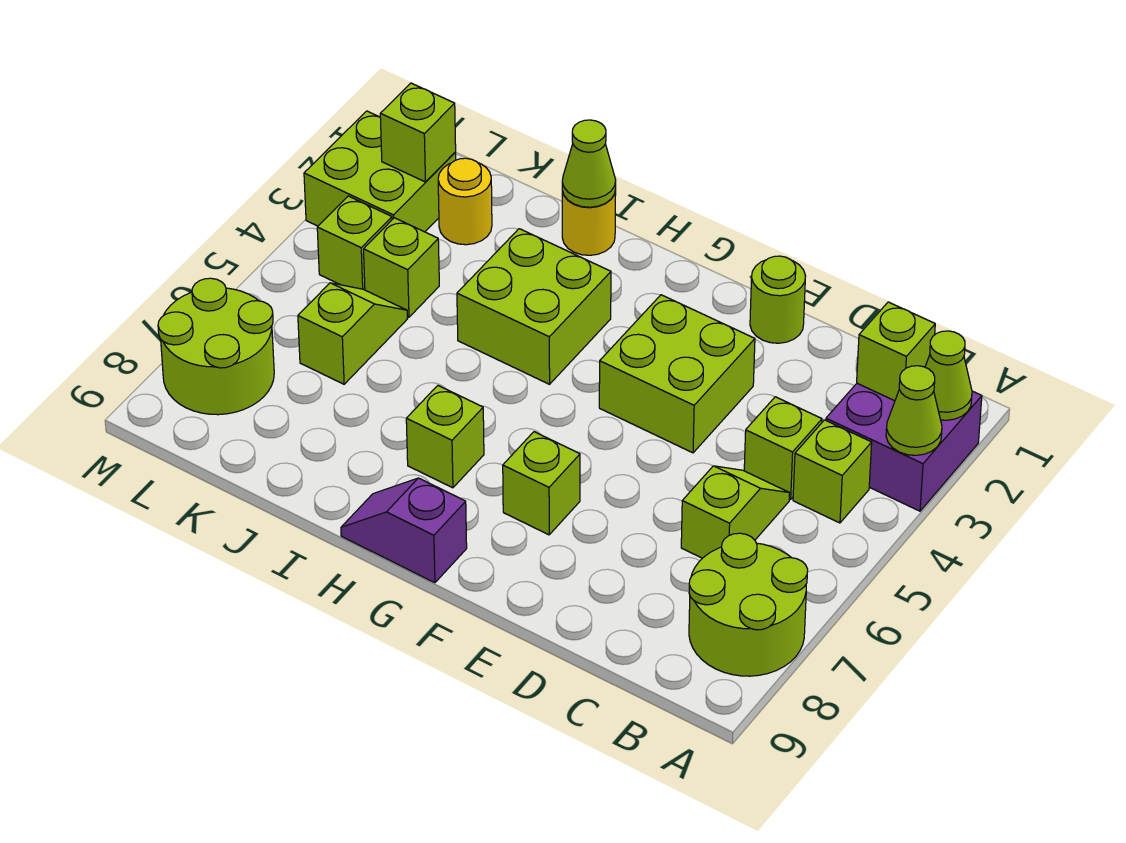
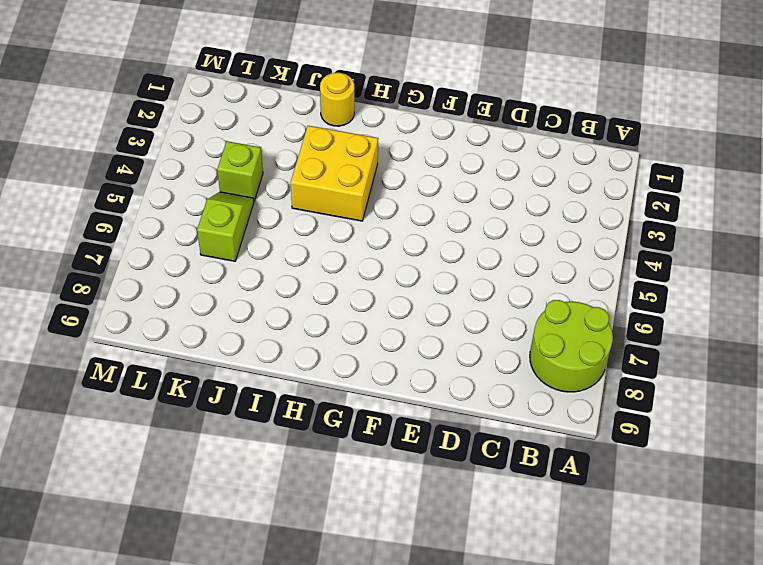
yellow 2x2 brick [291,126,378,221] -> lime 2x2 brick [457,229,611,384]
none -> purple 2x2 brick [826,383,982,511]
none -> lime 1x1 brick [793,420,872,523]
none -> lime 1x1 brick [744,397,822,499]

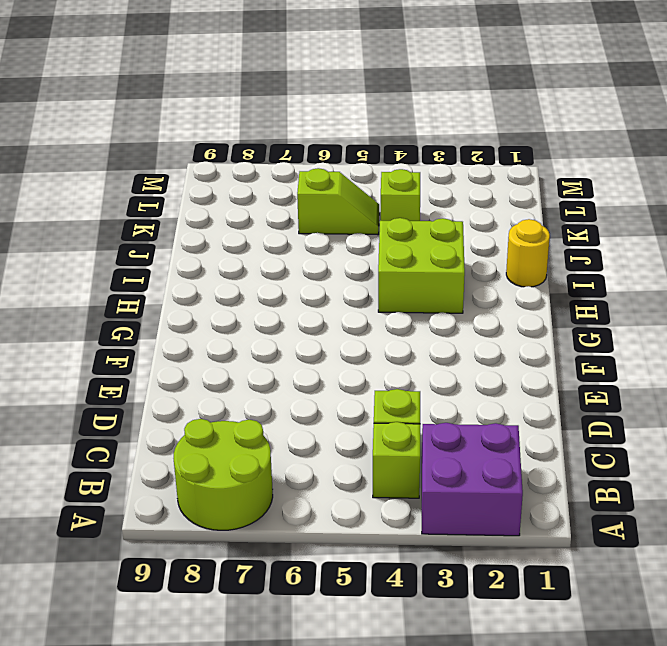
none -> lime 1x2 slope [681,466,790,558]
none -> lime 1x1 round brick [750,256,806,343]
none -> lime 2x2 brick [599,295,755,453]

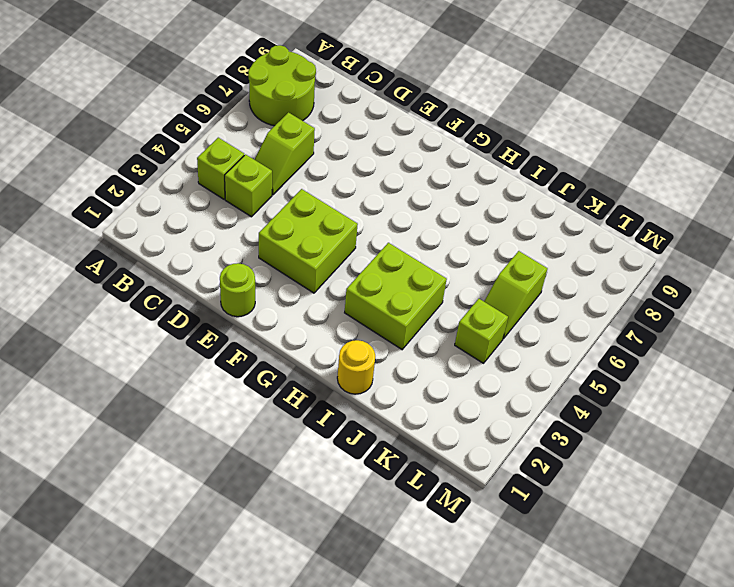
none -> purple 2x2 brick [826,383,982,511]
none -> lime 1x1 brick [503,432,580,535]
none -> purple 1x2 slope [341,478,467,583]

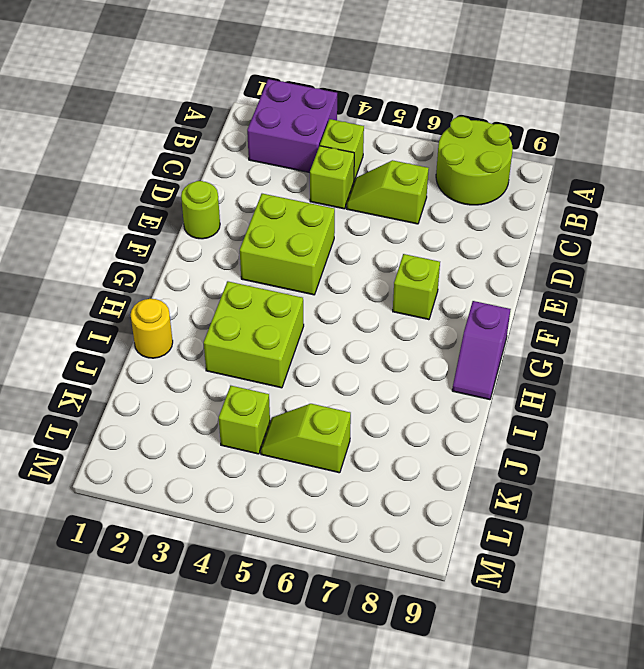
none -> lime 1x1 brick [406,386,484,488]
none -> yellow 1x1 round brick [438,158,492,245]
none -> lime 2x2 brick [304,111,456,232]

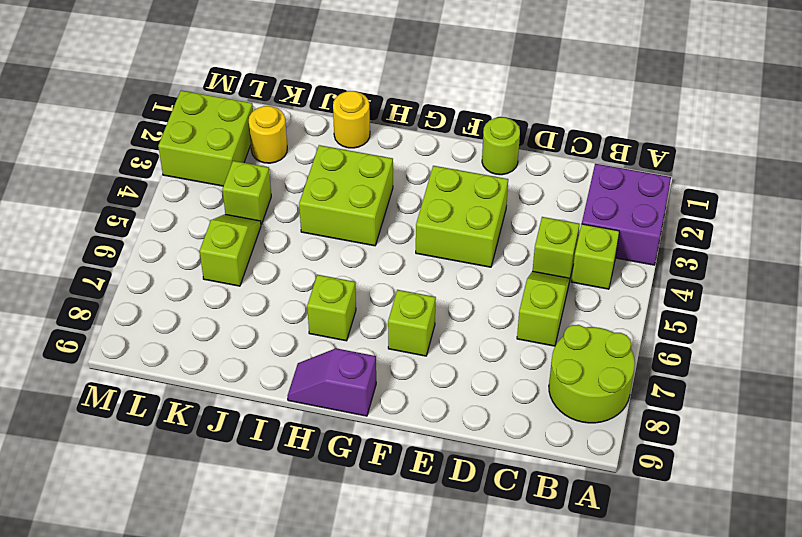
none -> lime 1x1 brick [317,196,392,290]
none -> lime 2x2 round brick [158,278,274,415]
none -> lime 1x1 cone [925,331,972,420]

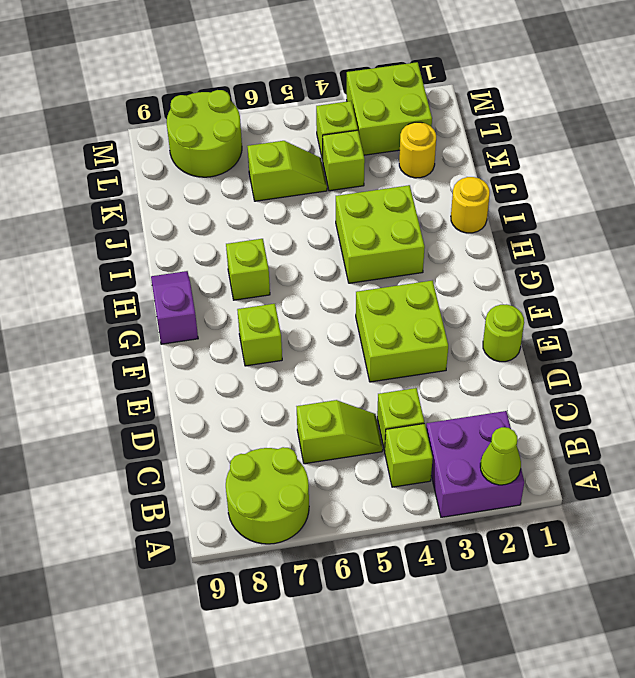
none -> lime 1x1 cone [886,366,942,455]
none -> lime 1x1 brick [857,302,935,401]
none -> lime 1x1 cone [562,120,616,207]

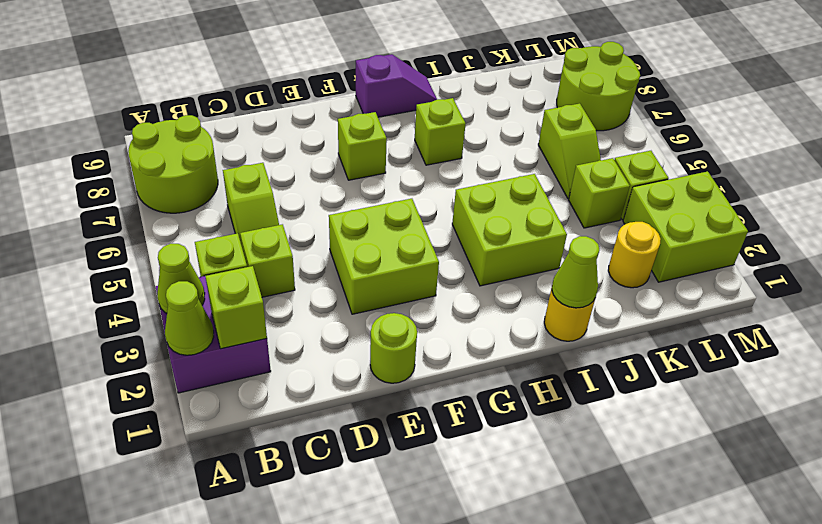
none -> lime 1x1 brick [380,83,456,182]

